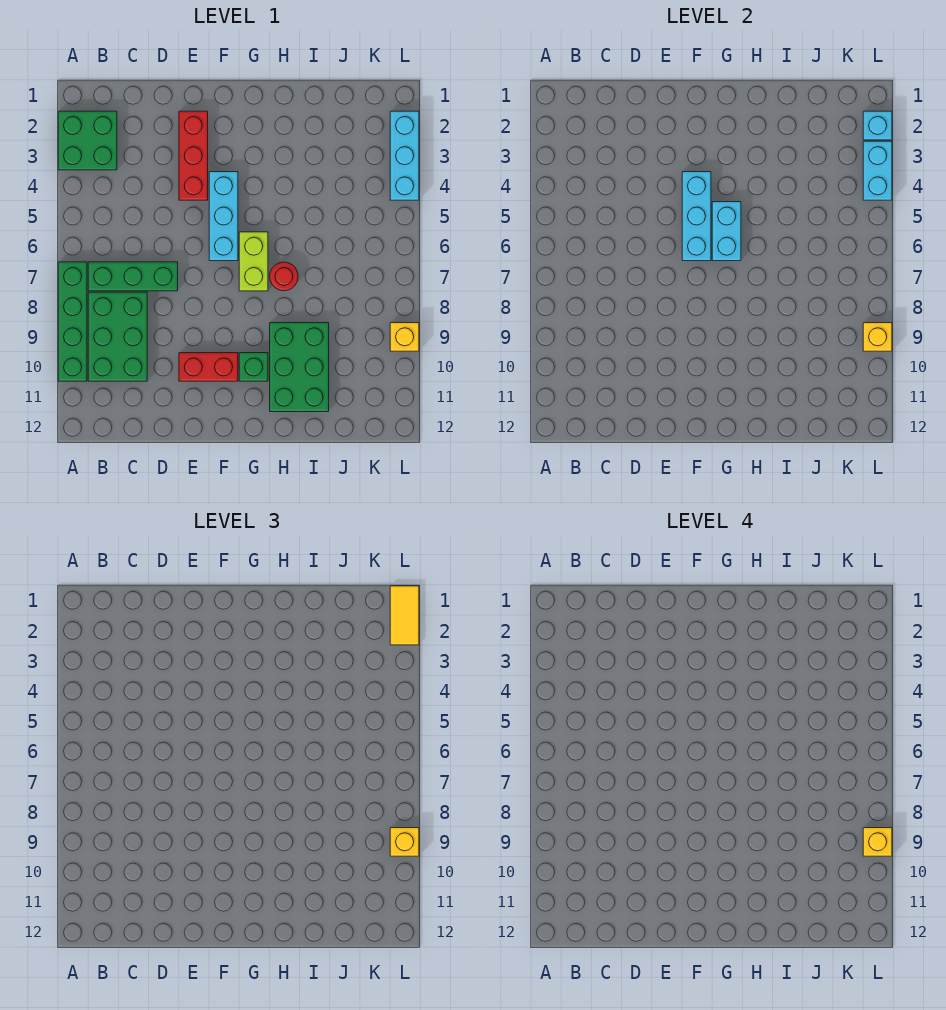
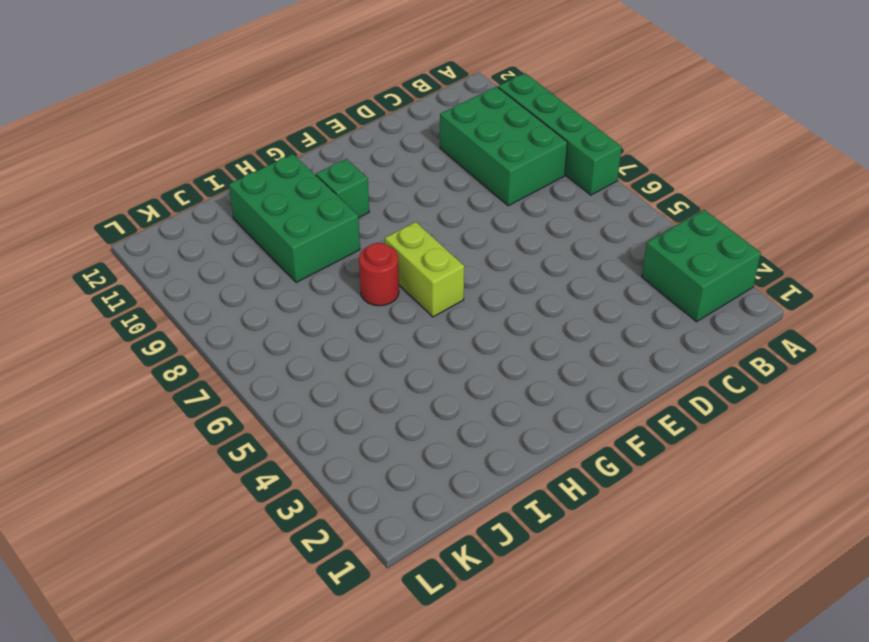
none -> green 1x3 brick [88,262,178,291]
none -> red 1x3 brick [179,111,208,200]
none -> red 1x2 brick [179,353,238,381]

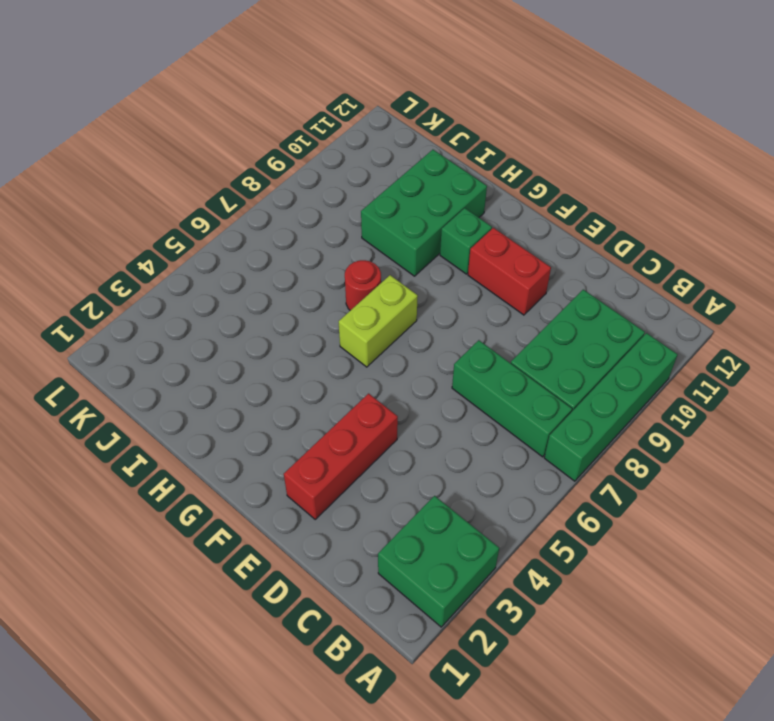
none -> cyan 1x3 brick [209,172,238,261]
none -> cyan 1x3 brick [390,111,419,200]
none -> yellow 1x1 brick [390,323,419,351]

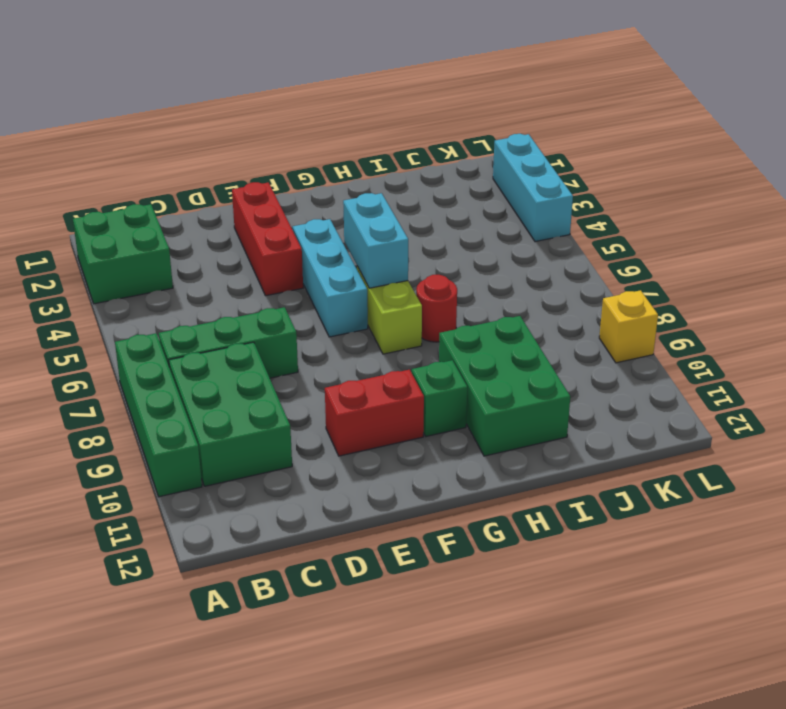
none -> cyan 1x3 brick [682,172,711,261]
none -> cyan 1x1 brick [863,111,892,140]
none -> cyan 1x2 brick [863,141,892,200]

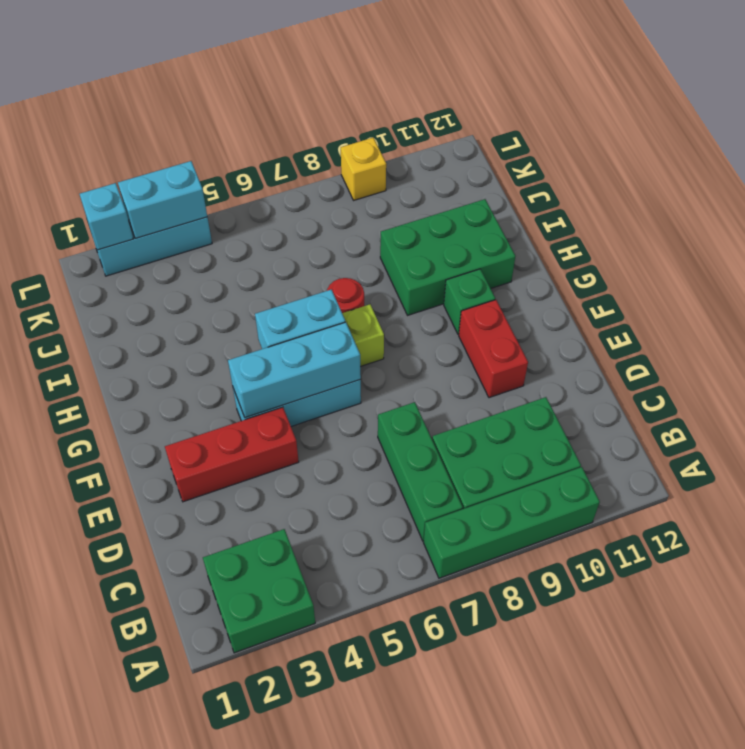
none -> yellow 1x1 brick [863,323,892,351]
none -> yellow 1x2 tile [390,586,419,645]
none -> yellow 1x1 brick [390,828,419,856]

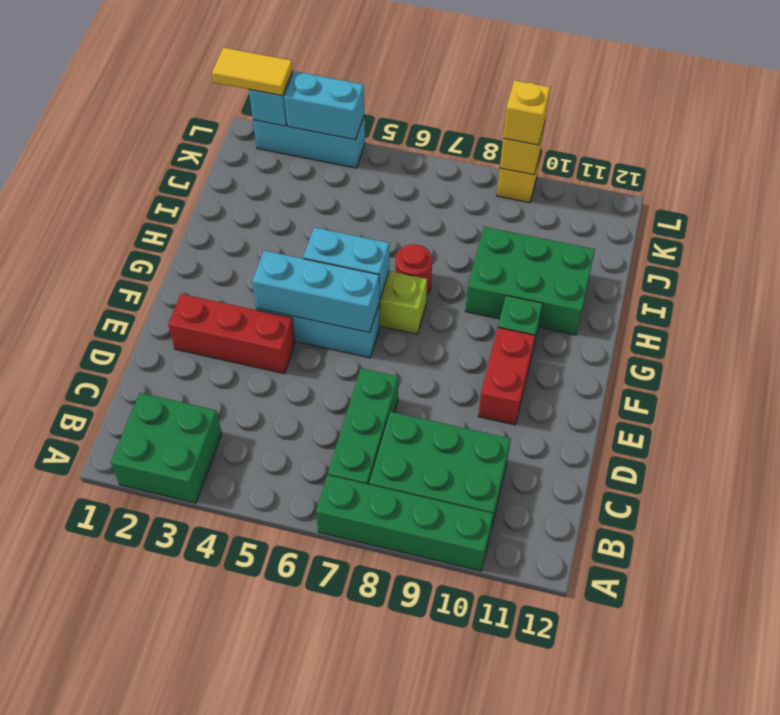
none -> yellow 1x1 brick [863,828,892,856]

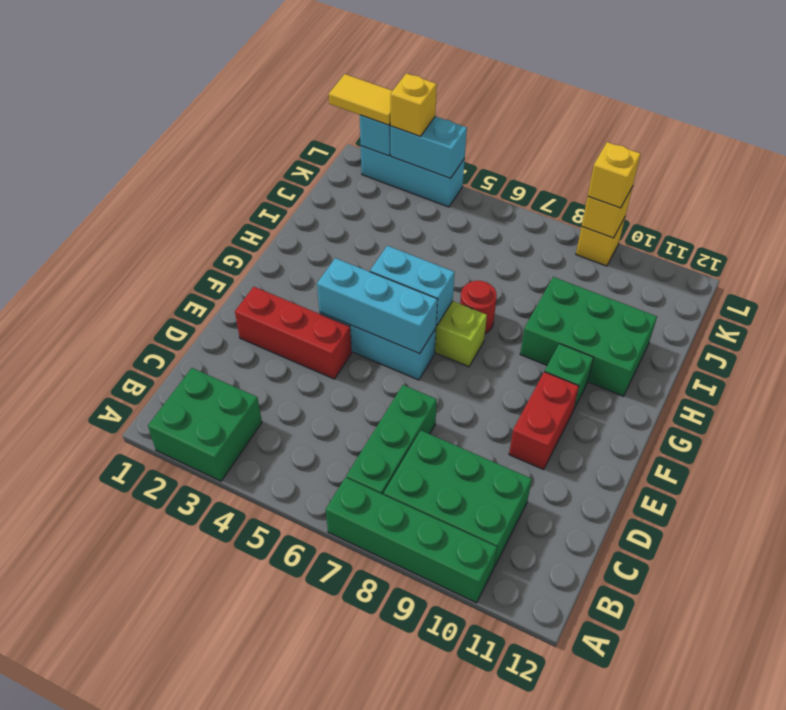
yellow 1x1 brick [391,73,437,136] -> yellow 1x1 brick moved to [863,828,892,856]

